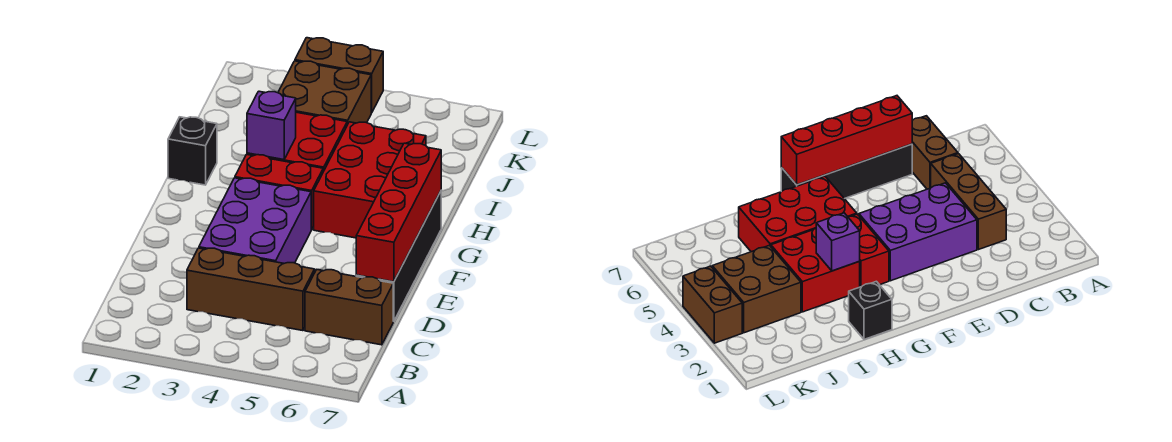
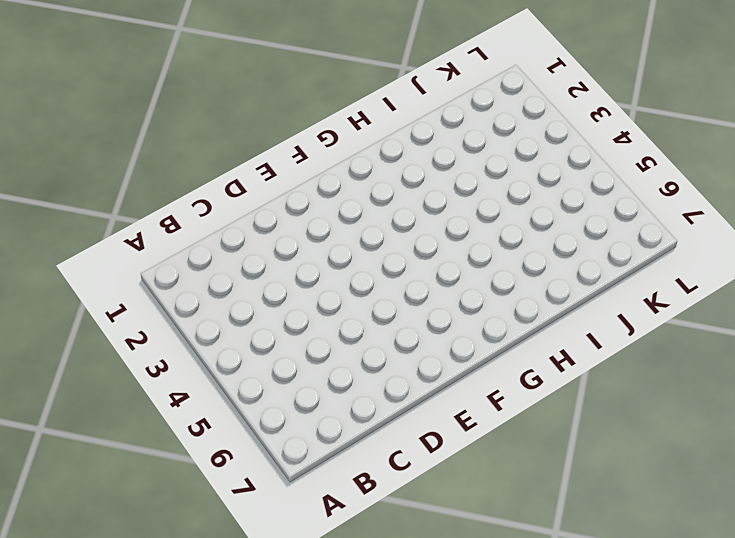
none -> brown 1x3 brick [187,248,315,331]
none -> brown 1x2 brick [305,270,393,345]
none -> purple 2x3 brick [199,178,311,263]

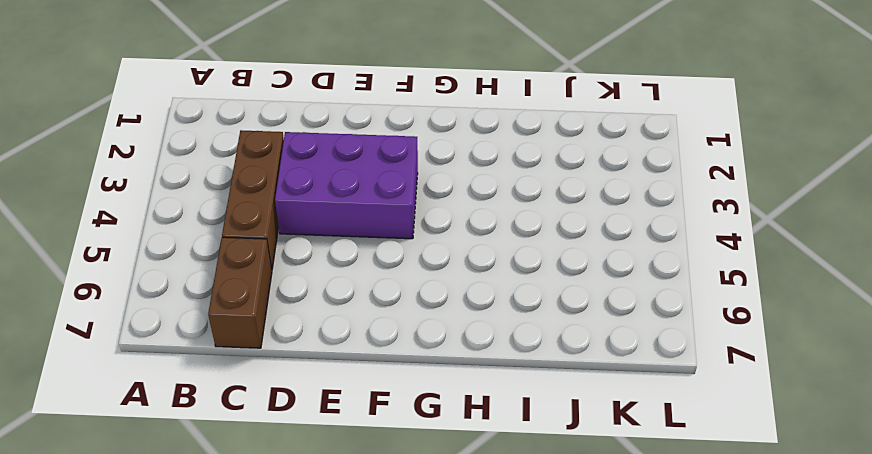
none -> black 1x4 brick [356,191,441,321]
none -> red 1x2 brick [235,155,323,230]
none -> red 2x3 brick [314,122,426,238]

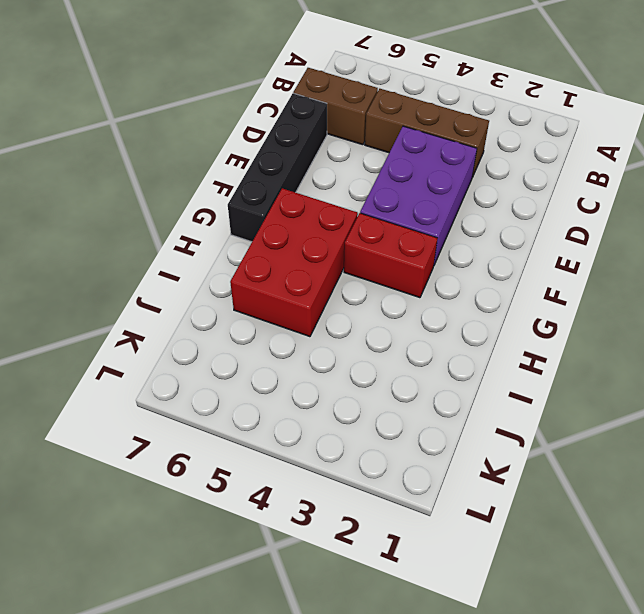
none -> black 1x1 brick [168,117,217,185]
none -> red 2x2 brick [247,112,347,171]
none -> brown 2x2 brick [278,61,371,125]

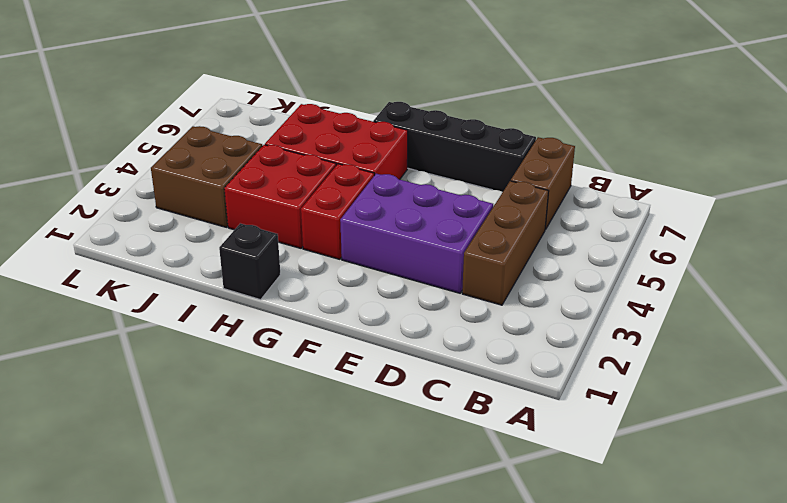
none -> brown 1x2 brick [295,38,383,113]
none -> red 1x4 brick [356,143,441,282]
none -> purple 1x1 brick [247,91,296,160]

